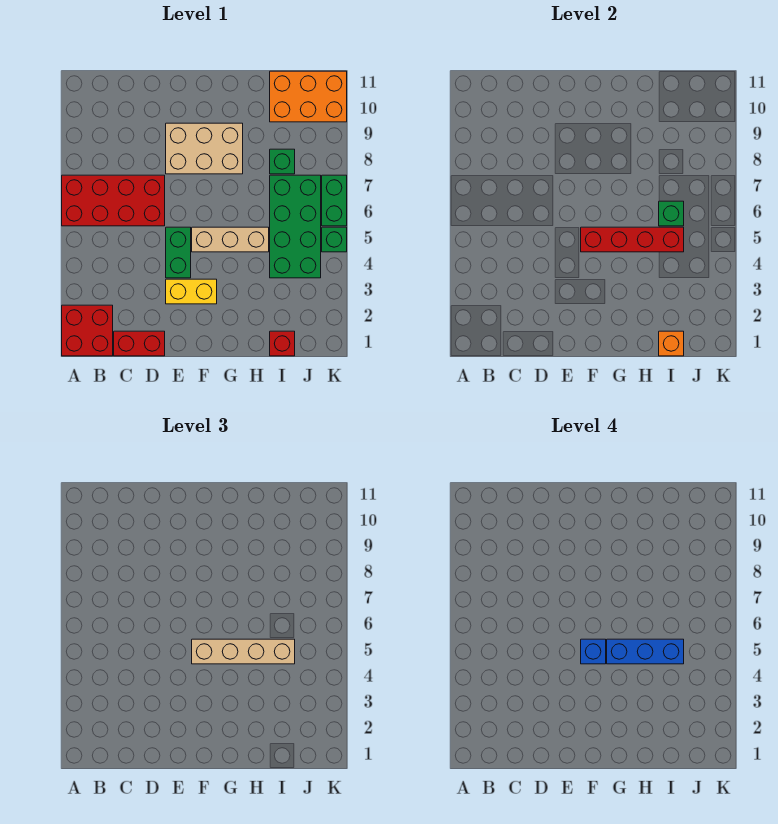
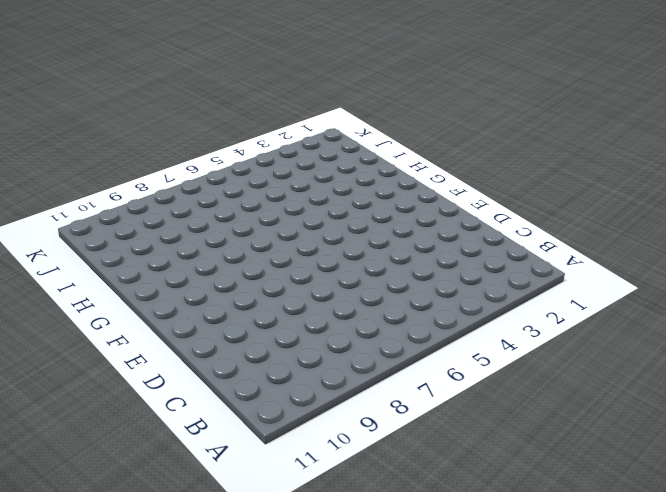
none -> red 2x2 brick [62,305,113,356]
none -> red 2x4 brick [62,175,165,226]
none -> red 1x2 brick [114,331,165,356]

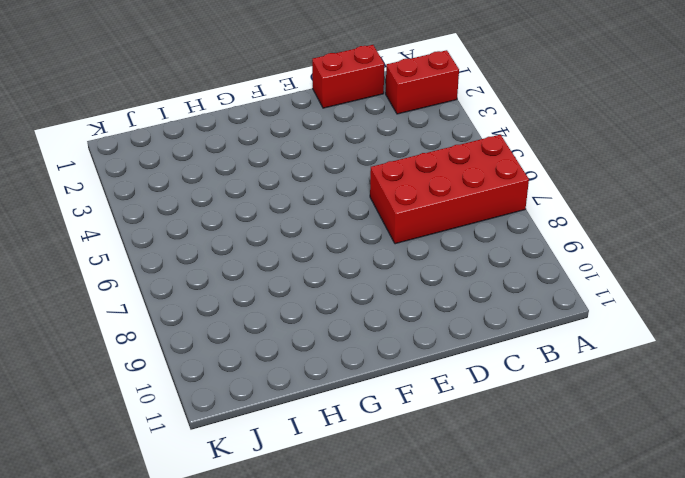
red 1x2 brick [386,50,459,114] -> red 2x2 brick [62,305,113,356]
none -> yellow 1x2 brick [166,279,217,304]
none -> green 1x2 brick [166,227,191,278]
none -> tan 2x3 brick [166,123,243,174]

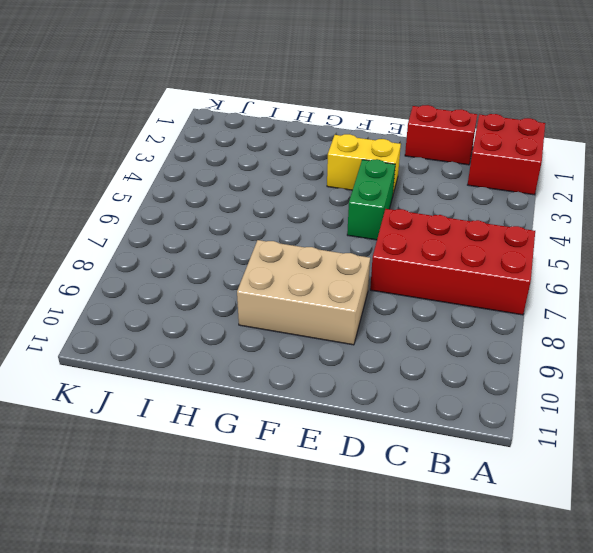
none -> tan 1x3 brick [192,227,269,252]
none -> red 1x1 brick [270,331,295,356]
none -> green 2x4 brick [270,175,321,278]

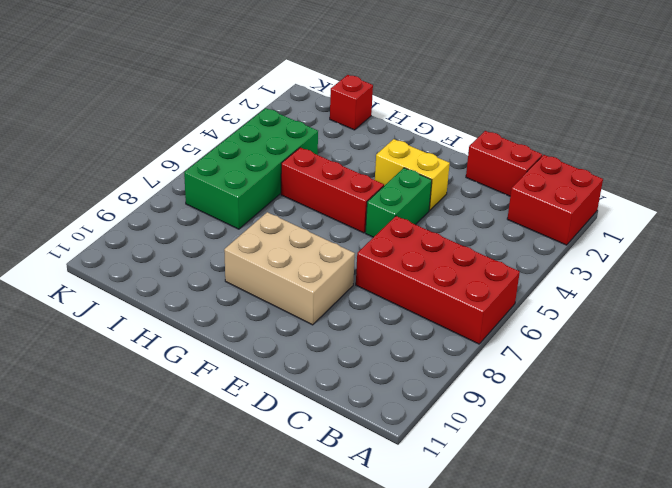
red 1x3 brick [281,148,384,233] -> tan 1x3 brick [192,227,269,252]
none -> green 1x1 brick [270,149,295,174]
none -> orange 2x3 brick [270,71,347,122]
none -> green 1x1 brick [322,227,347,252]

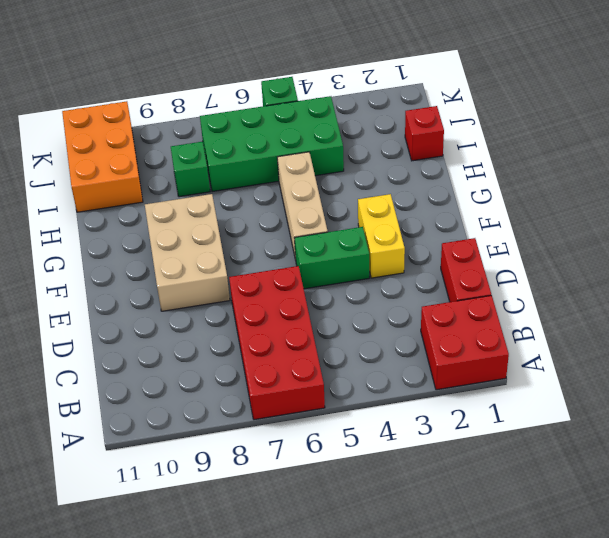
none -> green 1x2 brick [322,175,347,226]
none -> red 1x4 brick [581,227,684,252]
none -> orange 1x1 brick [659,331,684,356]

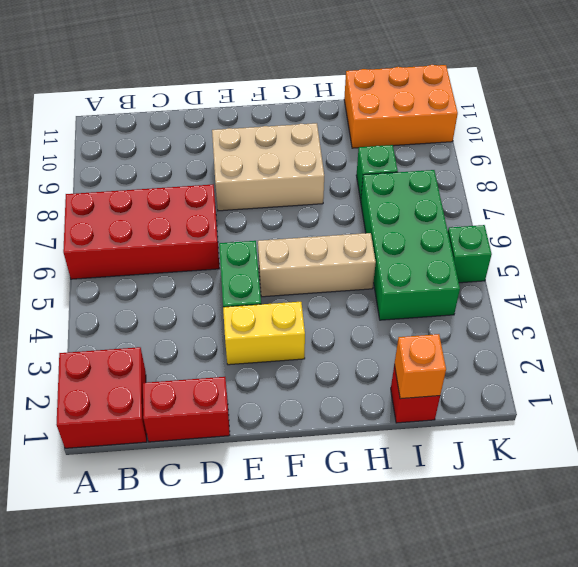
none -> green 1x2 brick [322,175,347,226]
none -> red 1x4 brick [581,227,684,252]
none -> green 1x1 brick [659,201,684,226]

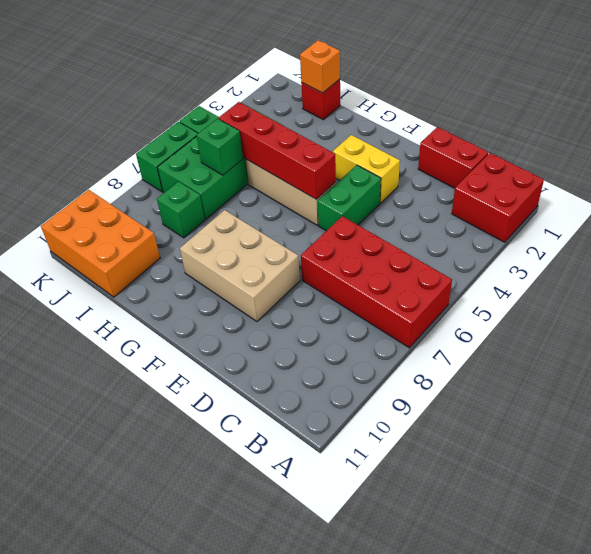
none -> tan 1x4 brick [192,639,295,664]
none -> blue 1x1 brick [581,639,606,664]
none -> blue 1x3 brick [607,639,684,664]

